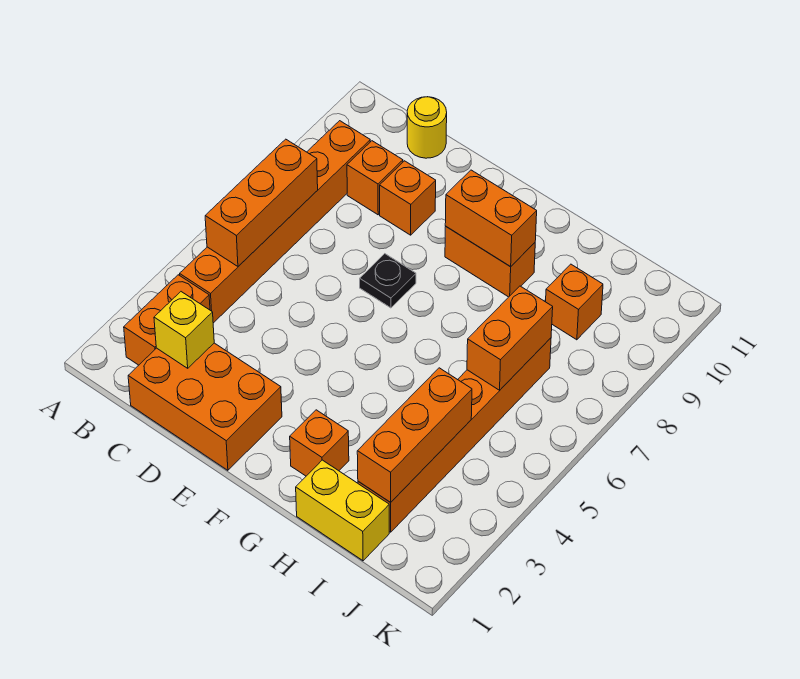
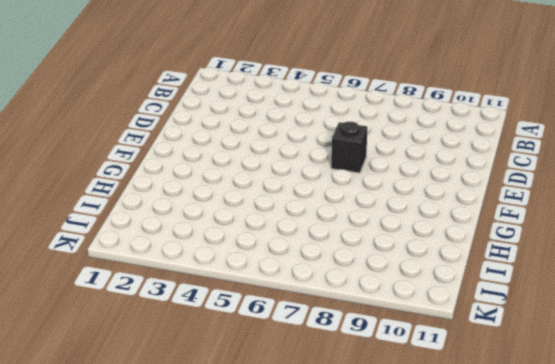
black 1x1 brick [331,122,368,173] -> black 1x1 plate [360,254,416,308]
none -> orange 1x2 brick [124,275,210,365]
none -> orange 1x6 brick [180,121,370,323]
none -> orange 2x3 brick [128,343,282,470]

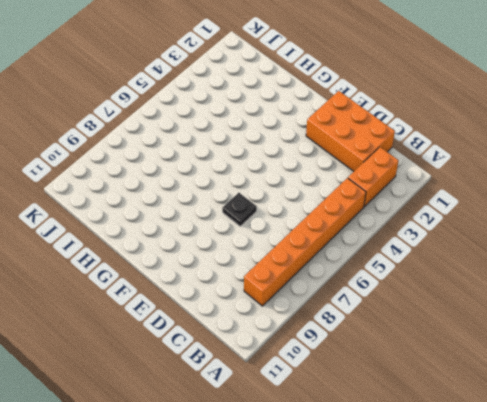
none -> orange 1x1 brick [347,141,403,215]
none -> yellow 1x1 round brick [407,97,447,158]
none -> orange 1x1 brick [380,161,436,235]

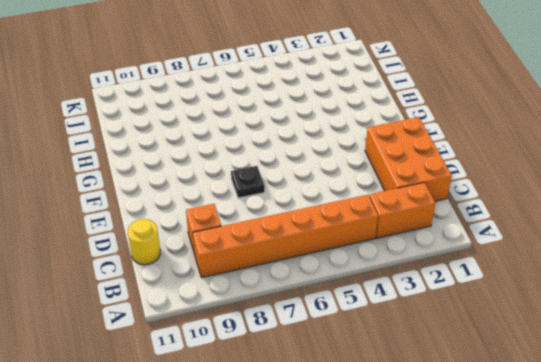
none -> orange 1x1 brick [380,161,436,235]
none -> orange 1x2 brick [445,226,535,297]
none -> orange 1x1 brick [290,410,349,476]

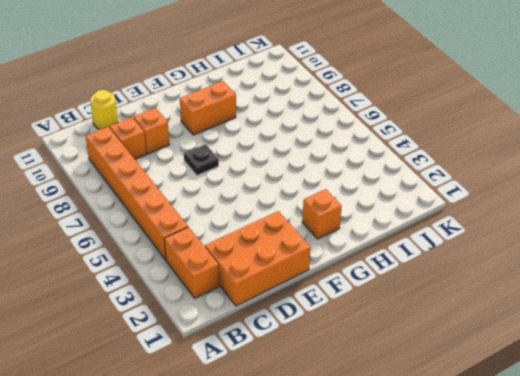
none -> yellow 1x2 brick [296,460,389,561]
none -> orange 1x6 brick [358,338,551,532]
none -> orange 1x1 brick [546,264,603,340]

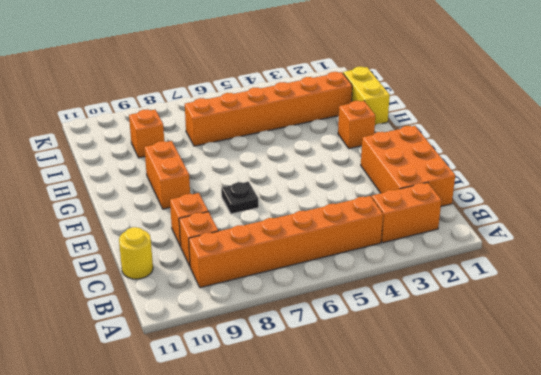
none -> orange 1x3 brick [205,139,318,266]
none -> yellow 1x1 brick [154,292,214,368]
none -> orange 1x2 brick [445,170,537,267]

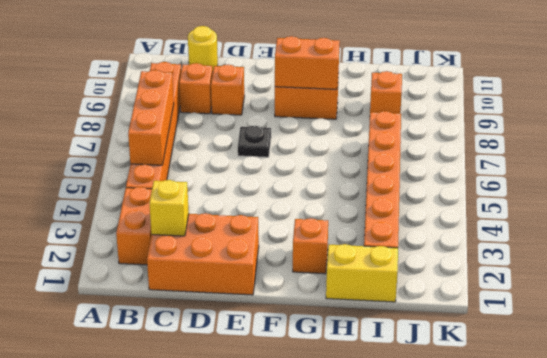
none -> orange 1x3 brick [357,368,472,502]
none -> orange 1x2 brick [467,286,553,390]

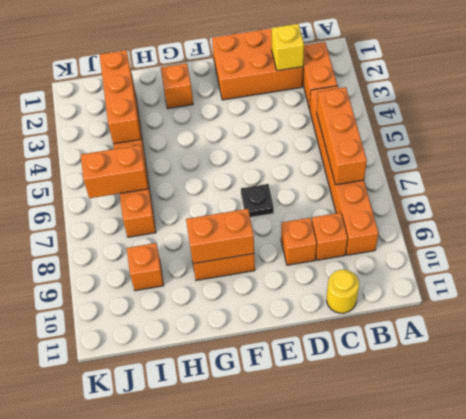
orange 1x2 brick [81,145,148,198] -> orange 1x2 brick turned to [467,286,553,390]
none -> yellow 1x2 brick [296,460,389,561]

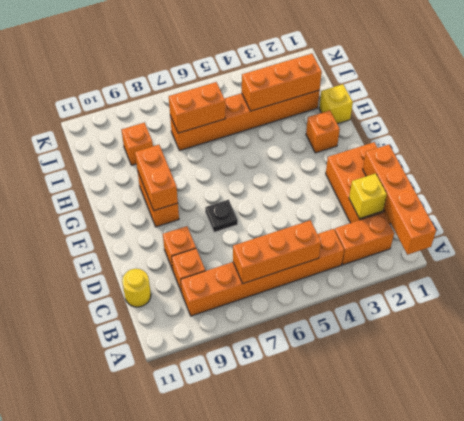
orange 1x4 brick [363,145,436,255] -> none
yellow 1x1 brick [319,84,353,124] -> yellow 1x2 brick [296,460,389,561]

